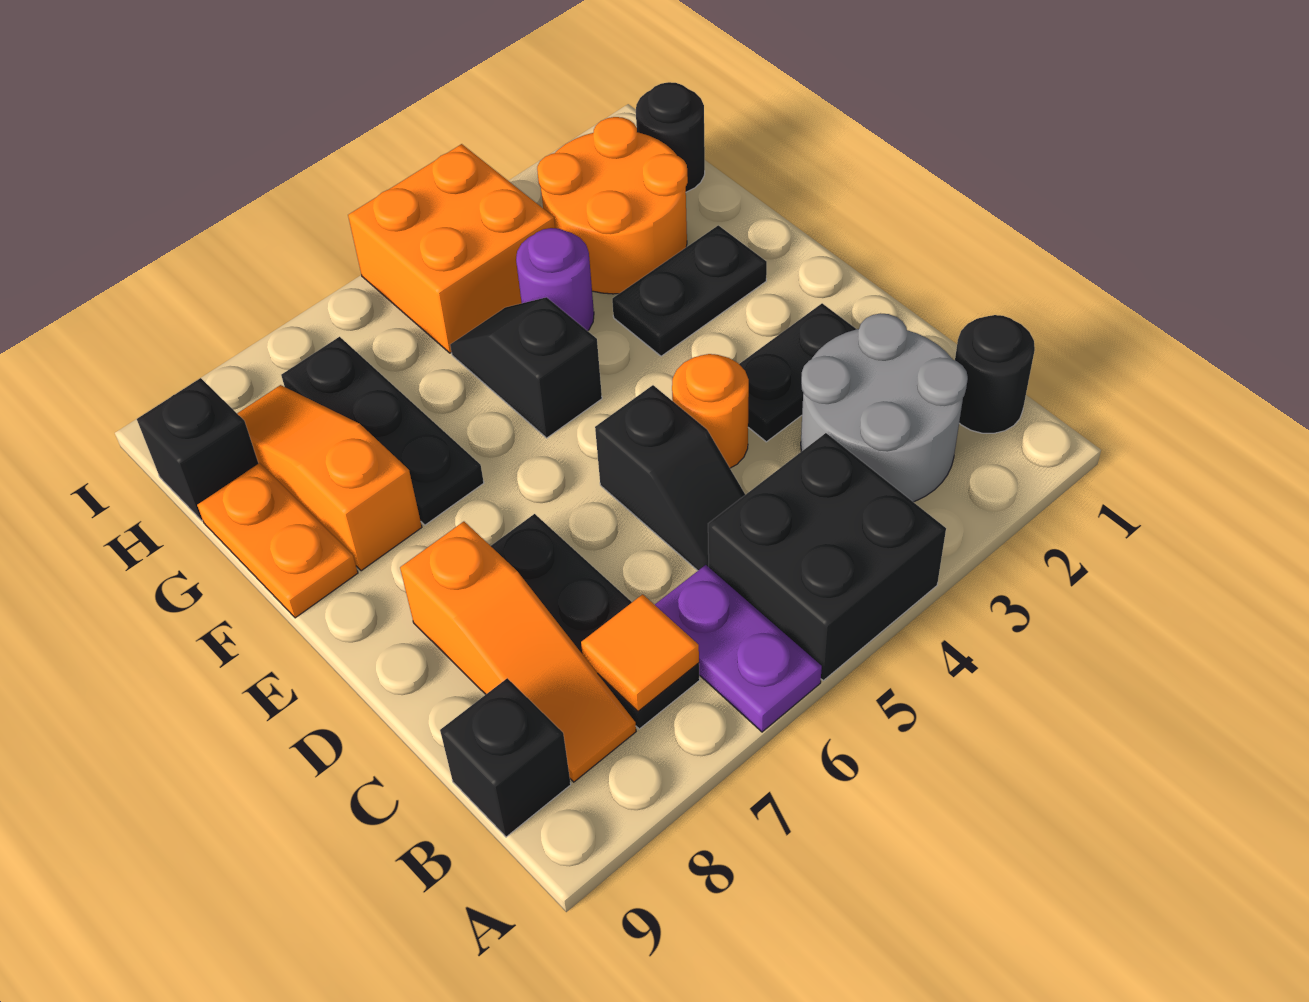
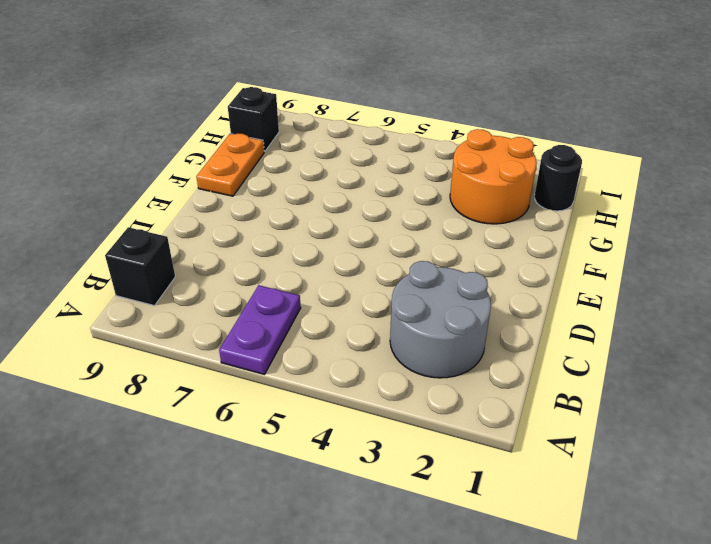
none -> black 2x2 brick [708,433,946,680]
none -> black 1x1 round brick [955,315,1035,433]
none -> black 1x3 plate [491,514,700,729]

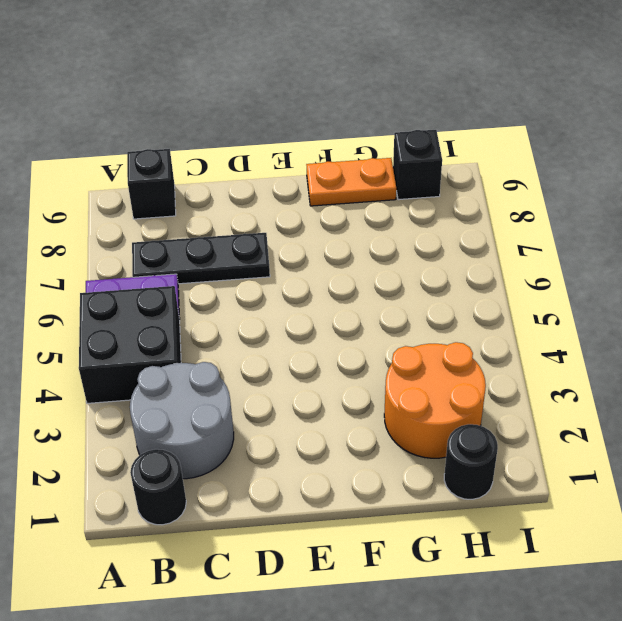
none -> orange 1x3 slope [400,522,636,782]
none -> black 1x2 slope [595,385,745,571]
none -> black 1x2 plate [739,303,856,442]

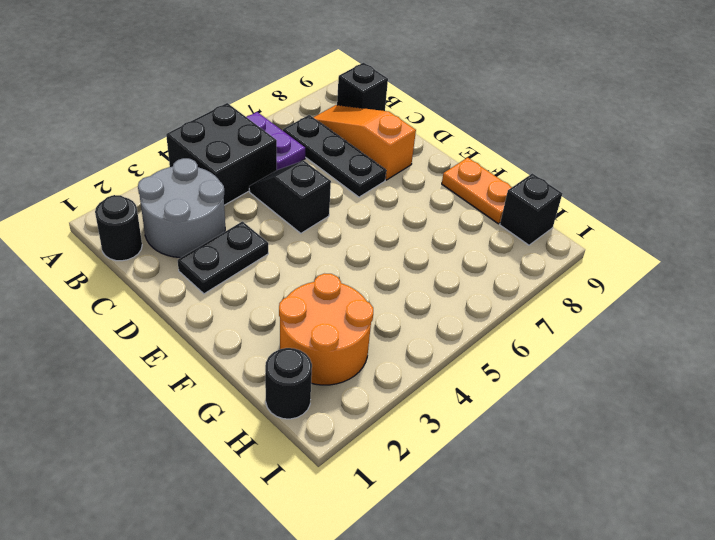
none -> orange 1x1 round brick [672,354,749,468]
none -> black 1x2 plate [612,225,767,356]
none -> black 1x2 slope [450,297,602,438]

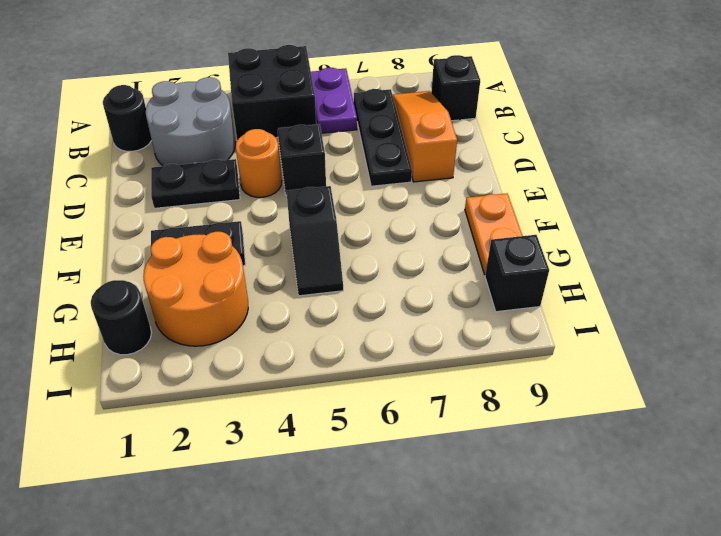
none -> black 1x3 plate [281,337,484,525]
none -> orange 1x3 slope [237,385,422,571]
none -> purple 1x1 round brick [516,228,594,331]

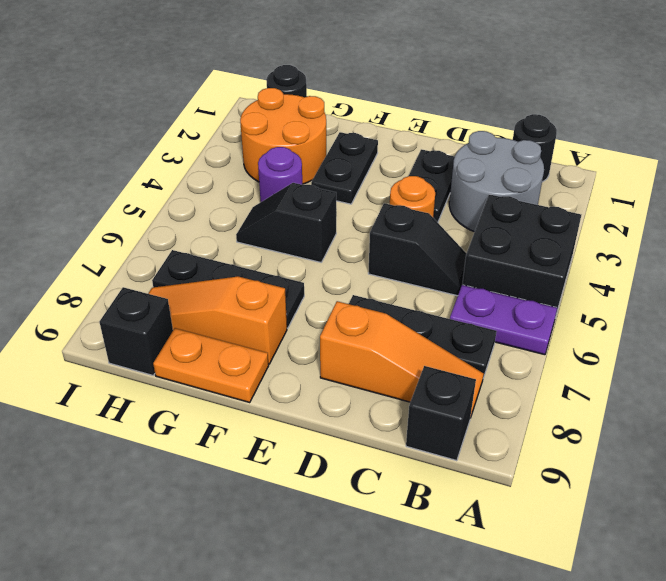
none -> orange 2x2 brick [348,144,555,353]
none -> orange 1x1 tile [581,594,699,711]

